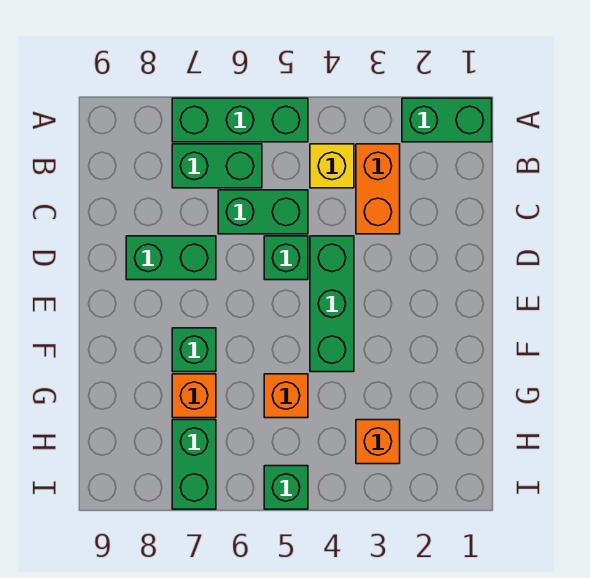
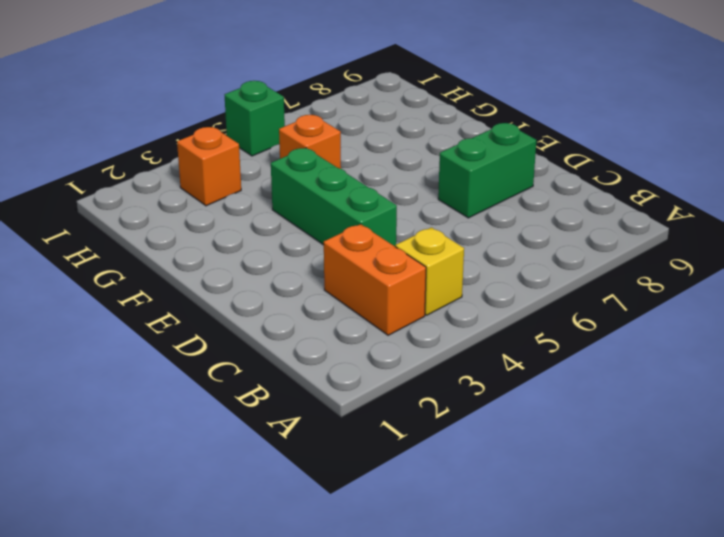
none -> green 1x2 brick [402,98,492,142]
none -> green 1x3 brick [172,98,308,142]
none -> green 1x2 brick [172,144,262,188]

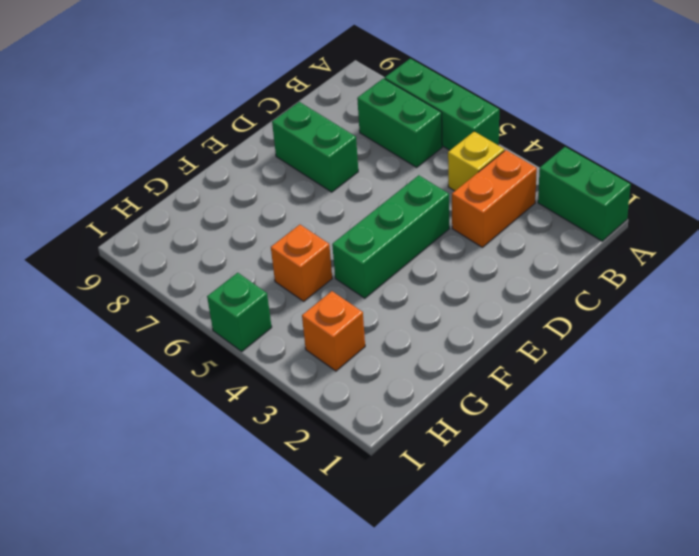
none -> green 1x2 brick [218,190,308,234]
none -> green 1x1 brick [264,236,308,280]
none -> green 1x1 brick [172,328,216,372]

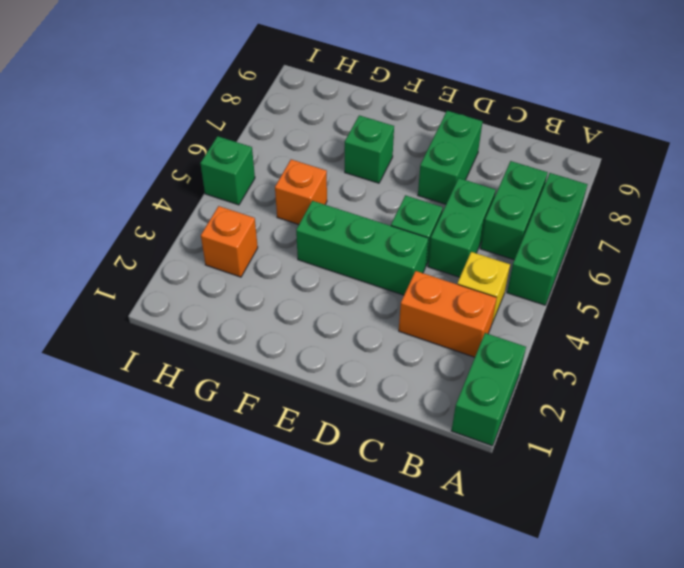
none -> orange 1x1 brick [172,374,216,418]
none -> green 1x2 brick [172,420,216,509]

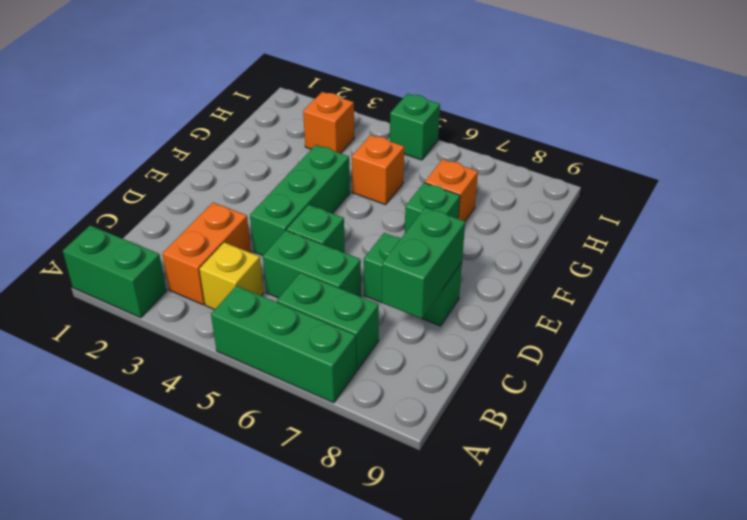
green 1x2 brick [382,207,465,319] -> green 1x2 brick moved to [172,420,216,509]

